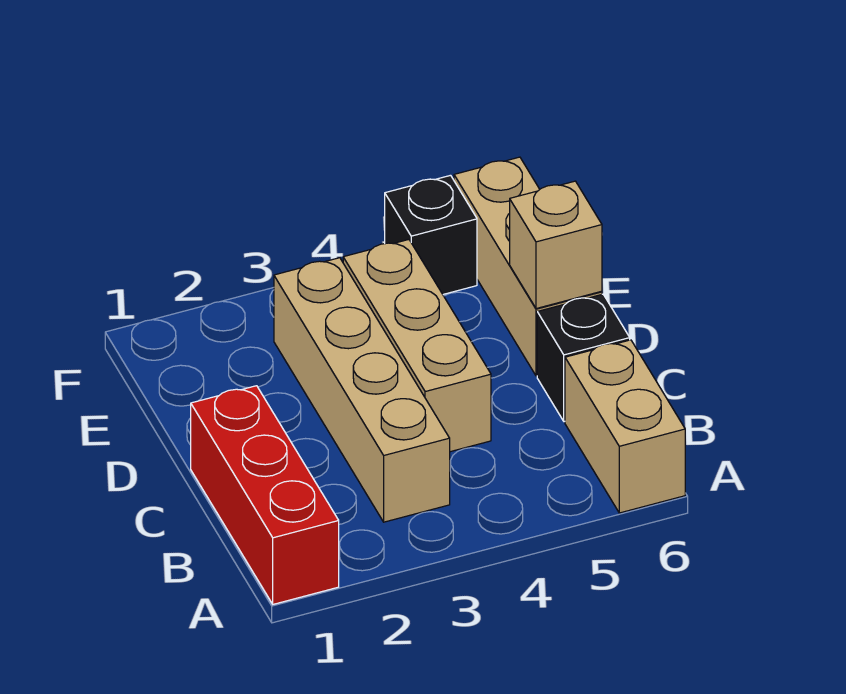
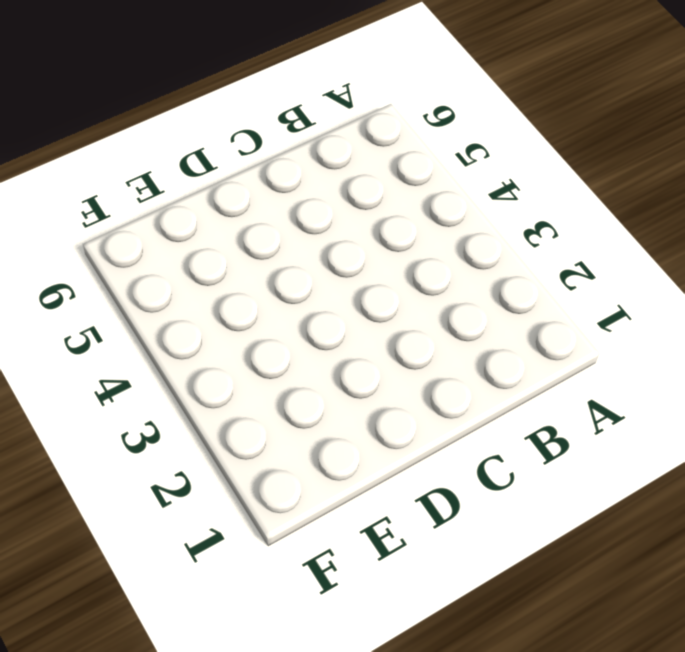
none -> red 1x3 brick [191,386,339,604]
none -> tan 1x2 brick [565,340,685,513]

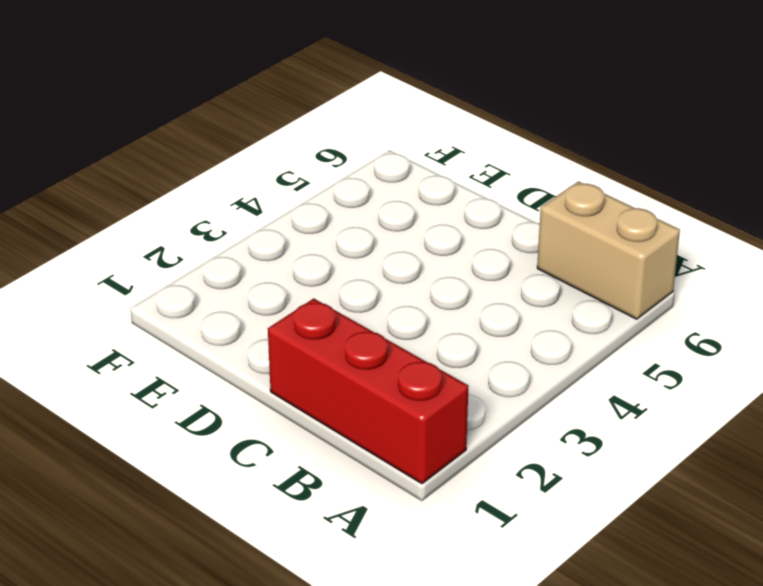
none -> tan 1x4 brick [274,258,450,522]
none -> tan 1x3 brick [343,240,491,452]

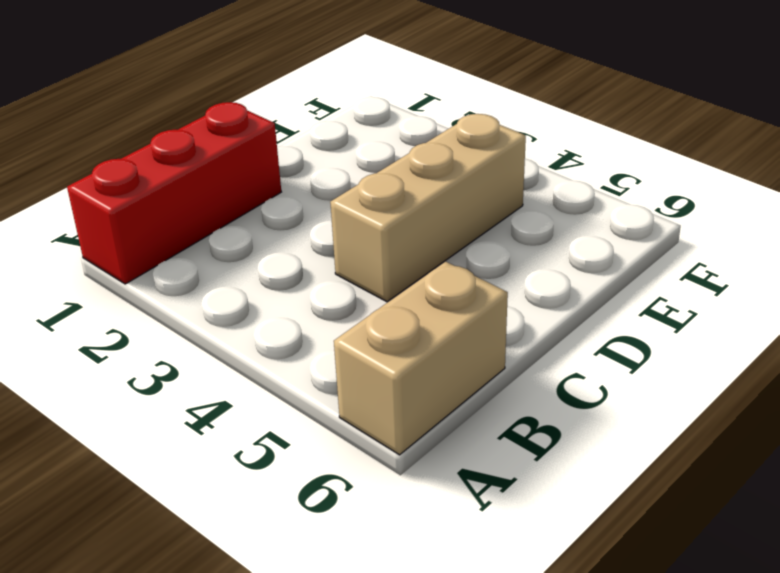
none -> tan 1x4 brick [274,258,450,522]
none -> black 1x1 brick [537,294,630,422]

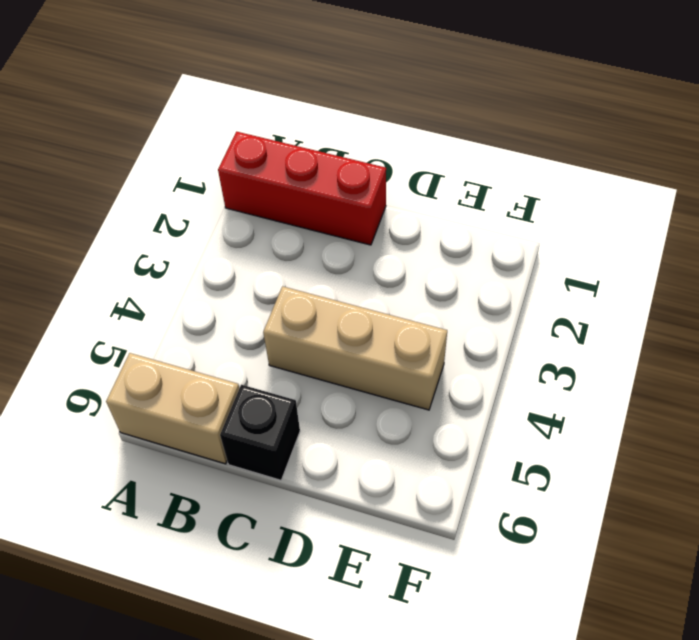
none -> tan 1x4 brick [274,258,450,522]
none -> tan 1x3 brick [454,157,602,376]

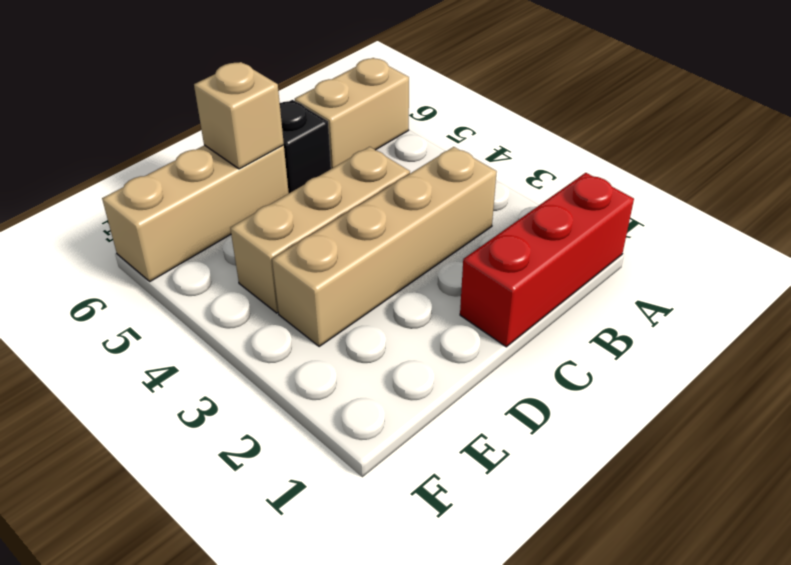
none -> black 1x1 brick [385,175,477,294]

